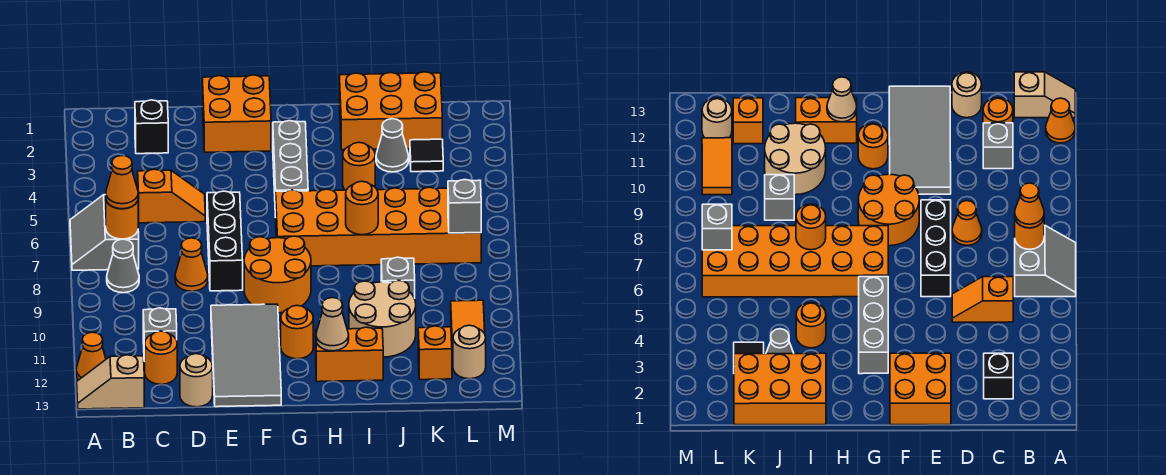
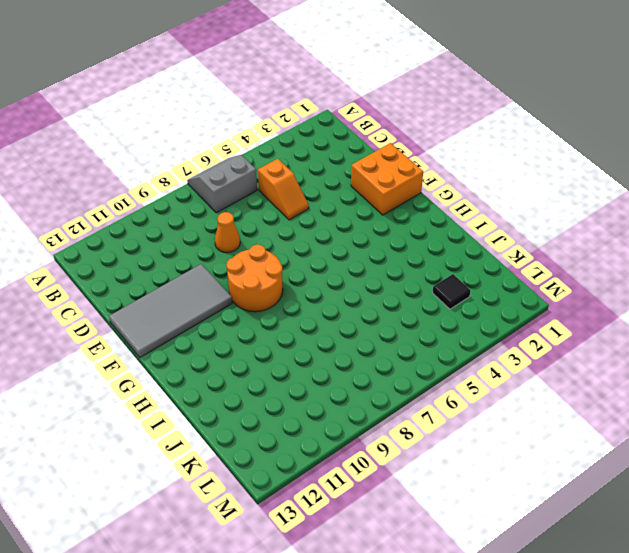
none -> orange 1x1 cone [76,332,106,380]
none -> tan 1x2 slope [77,355,144,409]
none -> grey 1x1 cone [107,239,139,293]
none -> black 1x1 brick [135,100,168,154]

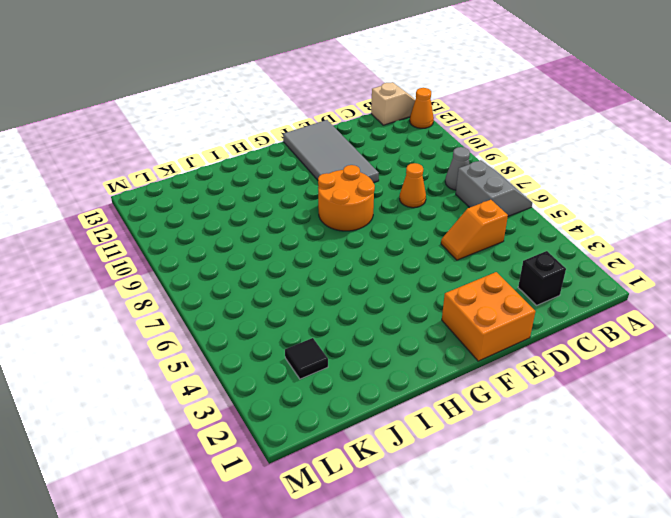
none -> grey 1x1 brick [143,308,177,361]
none -> orange 1x1 round brick [145,331,177,384]
none -> tan 1x1 round brick [180,354,213,407]
none -> black 1x3 brick [207,191,243,291]

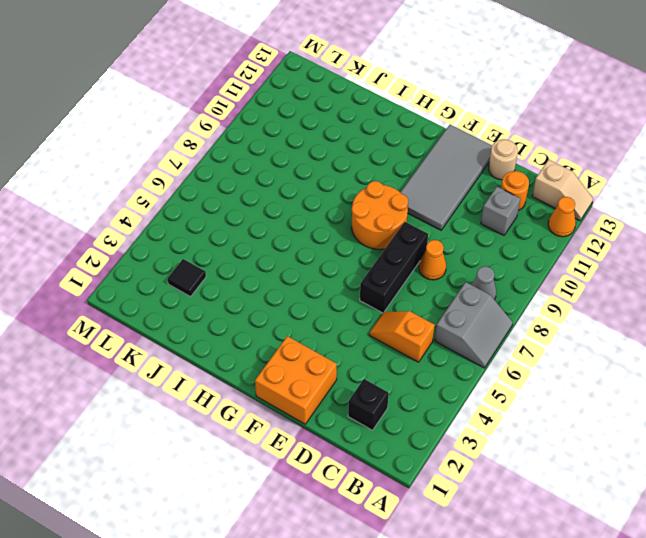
none -> grey 1x3 brick [273,121,308,217]
none -> orange 2x6 brick [276,187,481,266]
none -> orange 1x1 round brick [281,305,313,359]
none -> orange 1x2 brick [316,327,383,382]

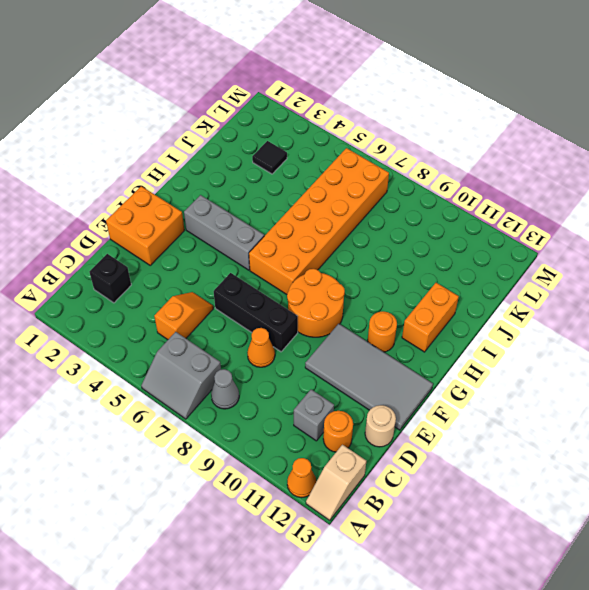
none -> orange 2x3 brick [339,72,442,150]
none -> orange 1x1 round brick [343,142,375,190]
none -> tan 2x2 round brick [349,280,416,357]
none -> grey 1x1 cone [376,119,409,172]

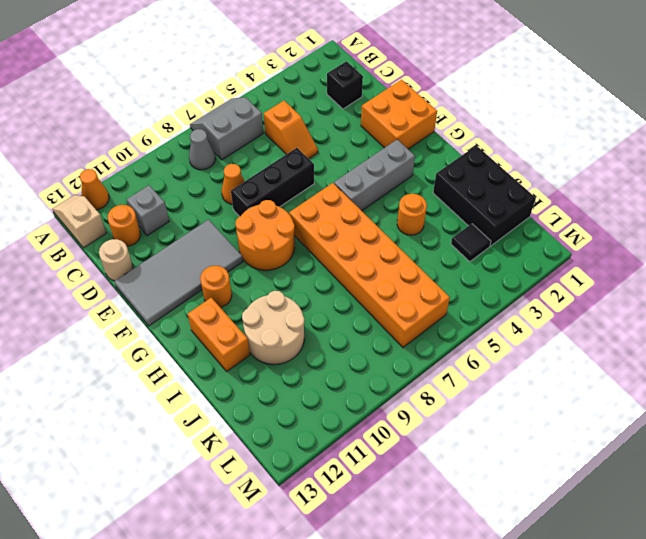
black 2x3 brick [433,145,536,246] -> orange 2x3 brick [339,72,442,150]
none -> grey 1x1 cone [376,119,409,172]
none -> grey 1x1 brick [381,257,415,298]
none -> orange 1x1 brick [418,326,452,380]
none -> orange 1x2 tile [451,300,485,354]

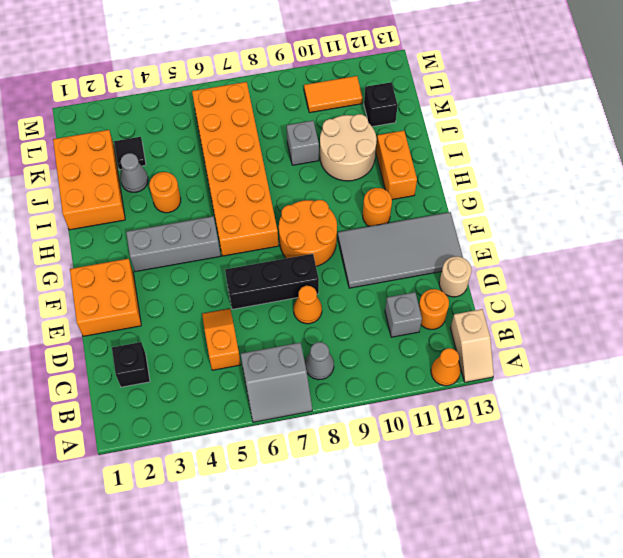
black 1x1 brick [364,82,398,127] -> orange 1x1 brick [418,326,452,380]
none -> tan 1x1 round brick [453,325,486,379]
none -> orange 1x1 round brick [106,201,138,239]
none -> tan 1x1 cone [316,298,349,351]
none -> orange 1x1 round brick [346,181,378,235]

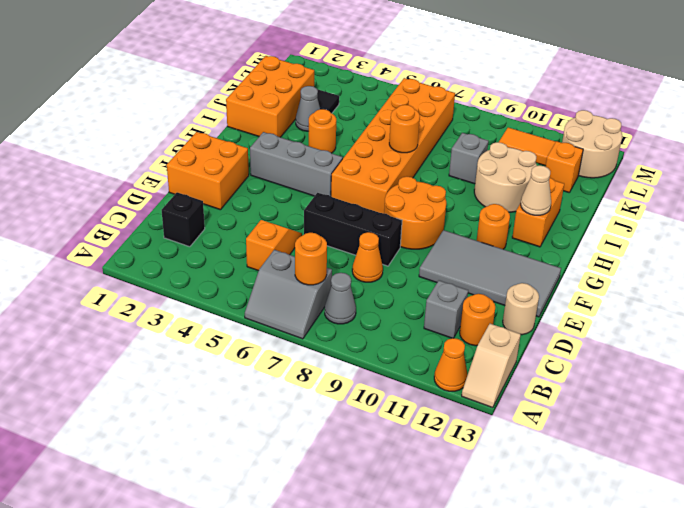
tan 2x2 round brick [562,110,622,178] -> tan 1x1 round brick [453,325,486,379]
none -> grey 1x1 brick [448,180,481,233]
none -> orange 1x1 cone [106,156,138,209]

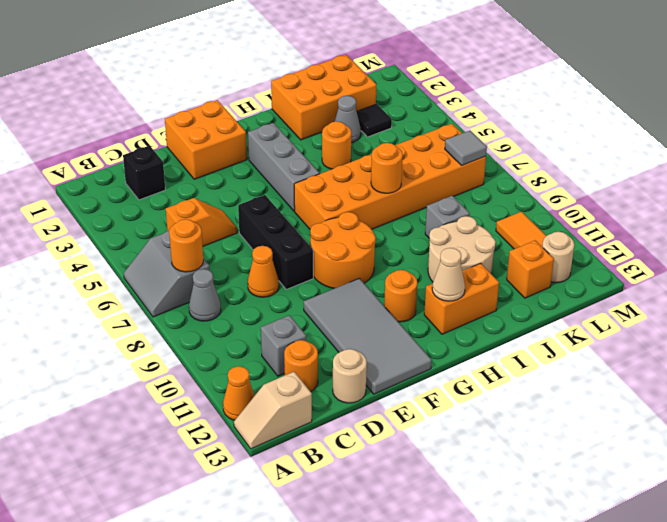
grey 1x1 tile [445,131,487,165] -> grey 1x1 brick [448,180,481,233]
none -> orange 1x1 cone [106,156,138,209]

